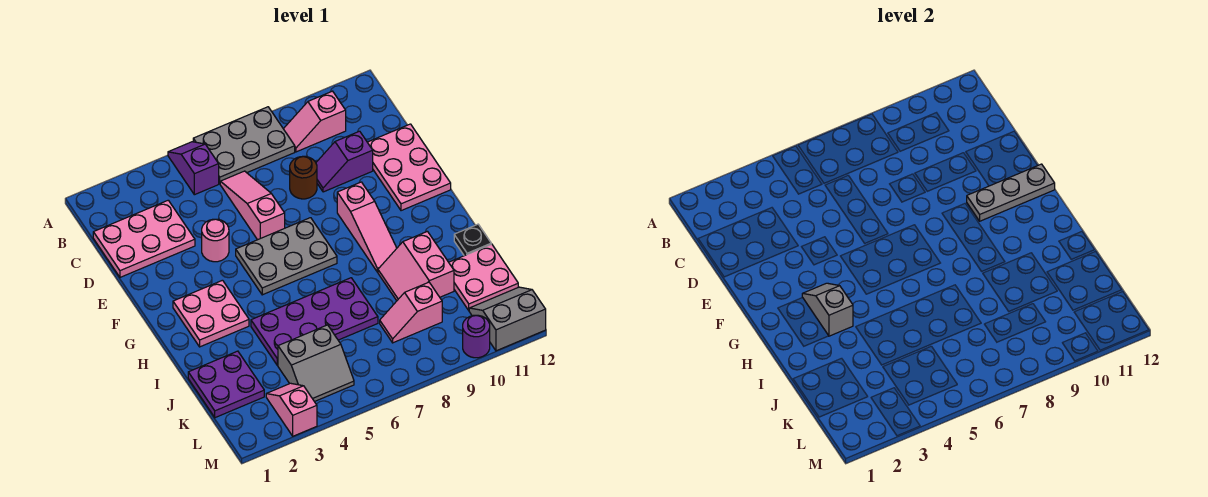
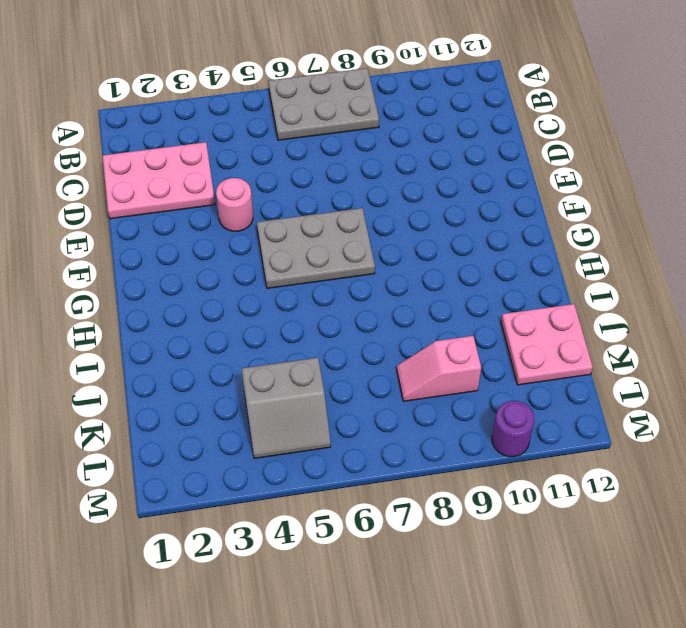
none -> purple 1x2 slope [168,142,219,195]
none -> pink 1x2 slope [284,91,346,152]
none -> pink 1x3 slope [220,171,285,240]

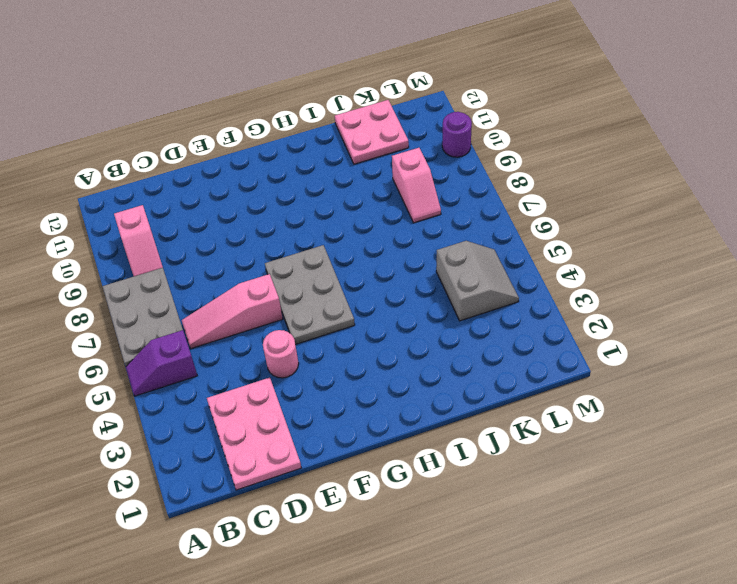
none -> brown 1x1 round brick [290,156,317,199]
none -> purple 1x2 slope [316,131,373,192]
none -> pink 2x3 plate [367,124,451,211]

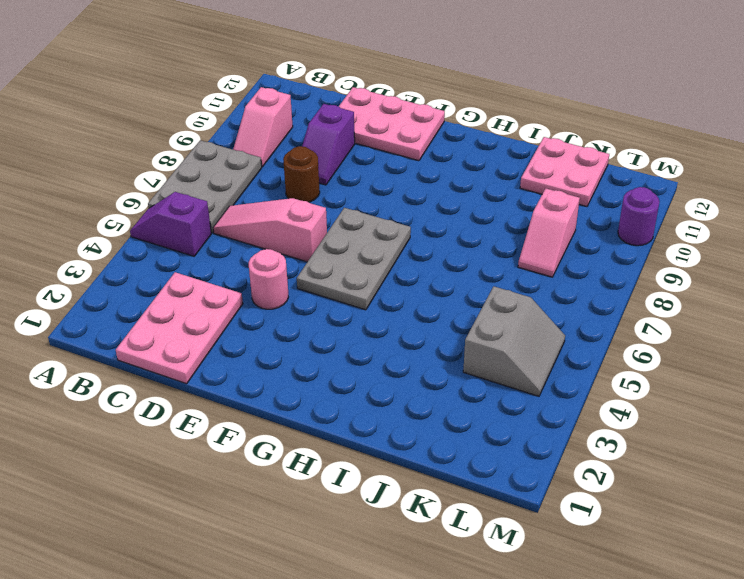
none -> pink 1x3 slope [337,182,397,272]
none -> pink 2x2 plate [173,280,249,347]
none -> purple 2x4 plate [251,278,378,366]

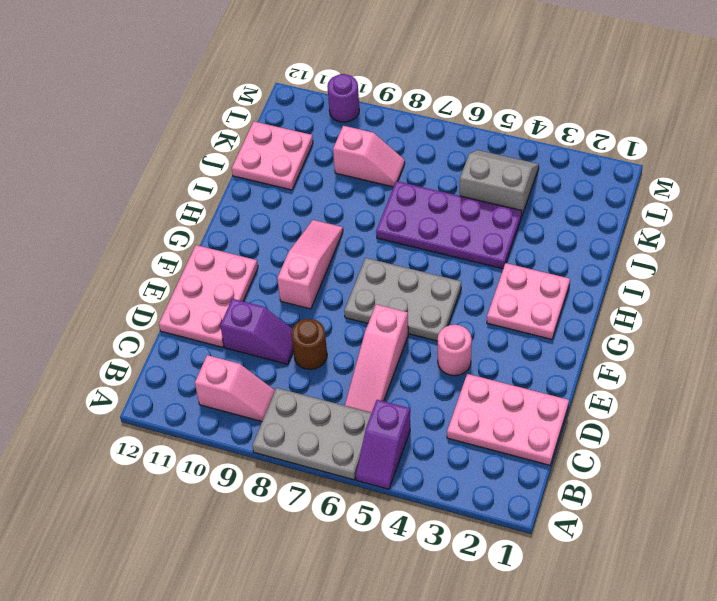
none -> pink 2x2 slope [378,231,454,301]
none -> black 1x1 plate [454,224,491,256]
none -> purple 2x2 plate [188,351,264,418]

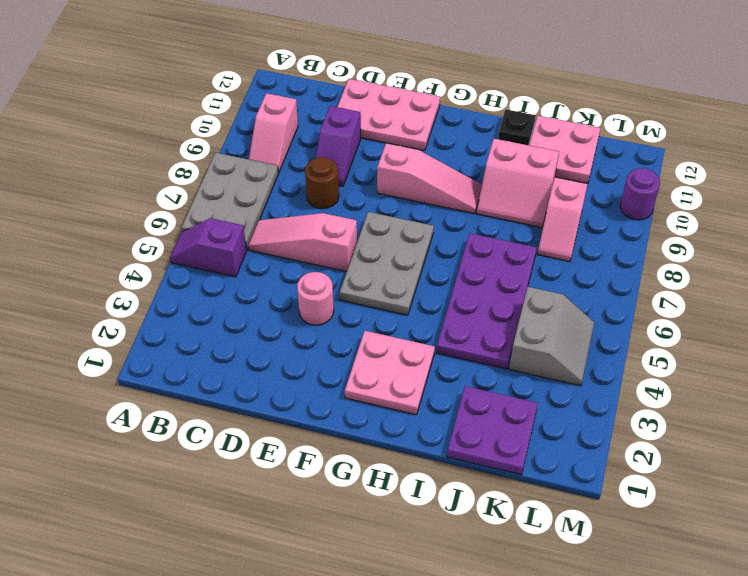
none -> pink 2x3 plate [93,200,195,277]
none -> pink 1x2 slope [266,383,317,436]
none -> grey 2x2 slope [469,287,546,351]

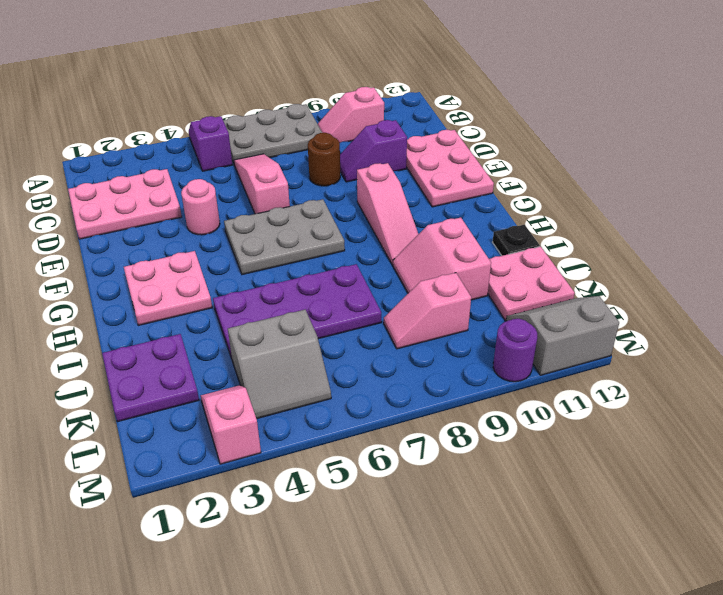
none -> grey 1x3 plate [967,164,1055,221]
none -> grey 1x2 slope [802,283,853,336]

